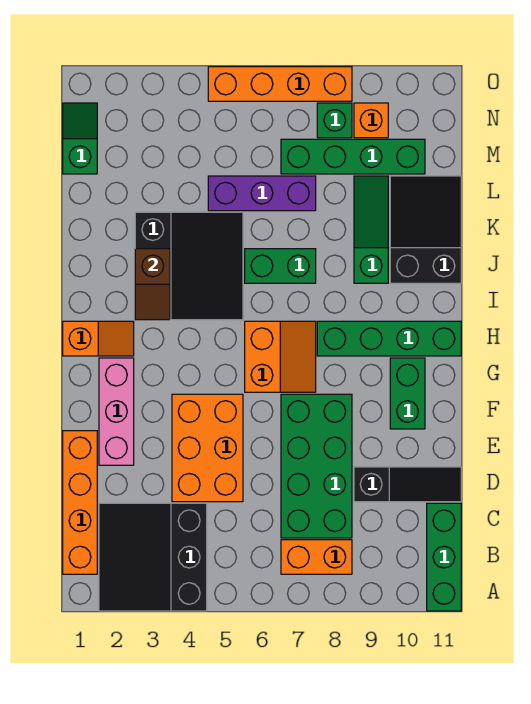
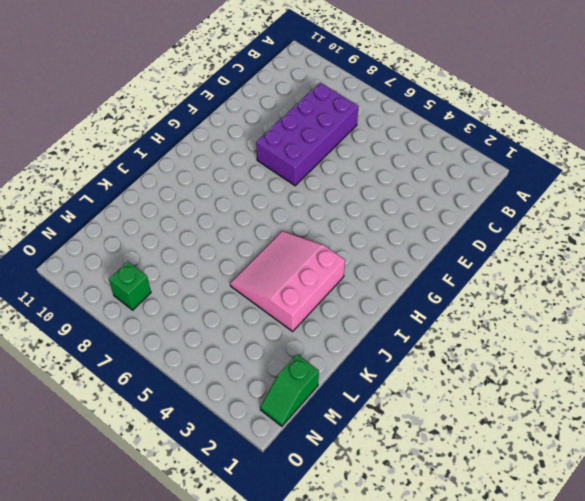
purple 2x4 brick [256,83,359,186] -> green 2x4 brick [281,394,352,538]
pink 3x3 slope [230,231,345,331] -> black 3x3 slope [135,212,243,320]
none -> black 3x3 slope [99,503,207,611]
none -> green 1x3 brick [427,503,461,611]
none -> orange 1x4 brick [63,431,97,574]

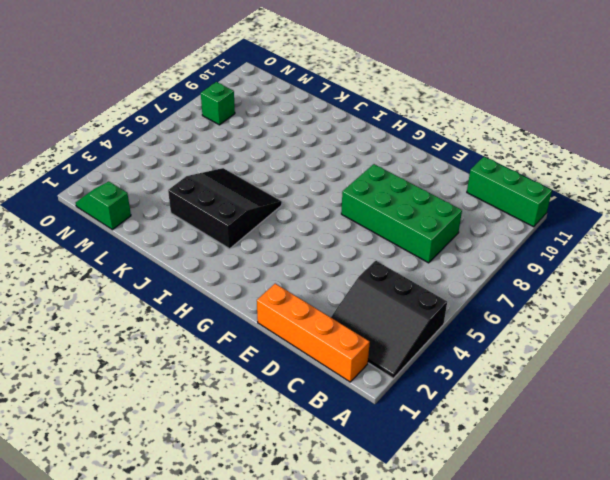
none -> orange 1x2 brick [281,540,352,574]
none -> orange 2x3 brick [172,394,243,502]
none -> black 1x3 slope [354,467,461,502]

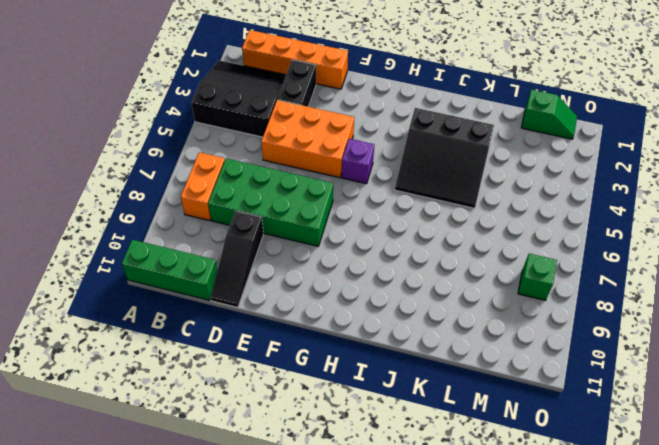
black 1x2 brick [277,60,316,107] -> none
purple 1x1 brick [341,139,374,184] -> none
none -> pink 1x3 brick [99,358,134,465]
none -> green 1x2 brick [390,358,425,429]
none -> orange 2x2 slope [245,321,316,392]

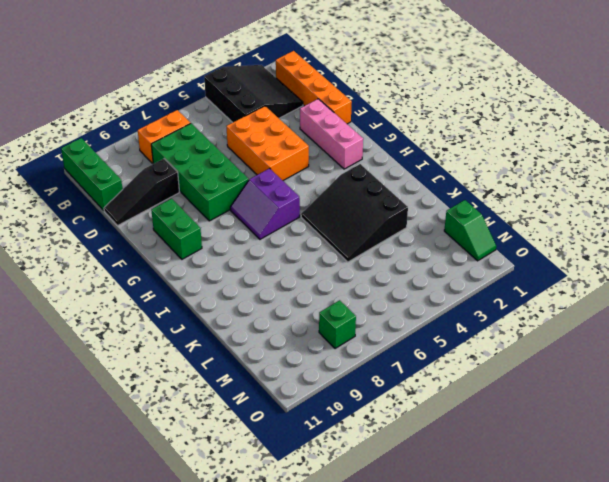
purple 2x2 slope [230,168,300,239] -> orange 2x2 slope [245,321,316,392]
none -> orange 1x2 slope [63,321,134,356]
none -> green 1x4 brick [317,321,461,356]
none -> green 1x2 brick [245,249,316,283]

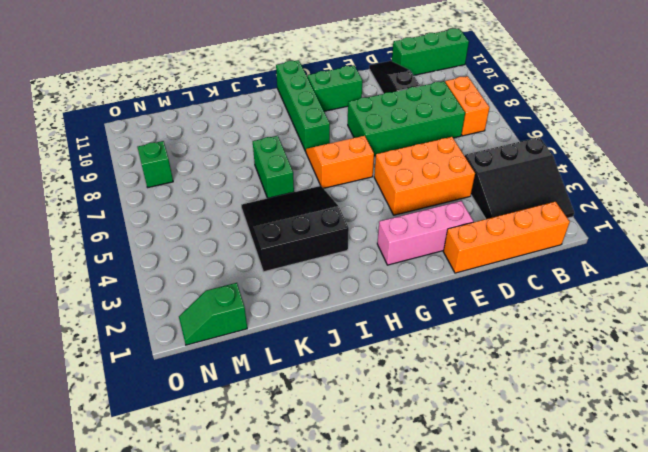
none -> orange 1x2 slope [63,321,134,356]
none -> green 1x3 slope [354,176,388,283]
none -> black 2x3 slope [390,176,461,283]

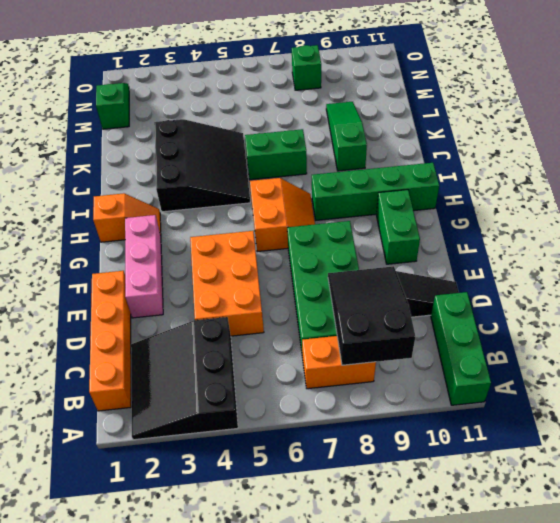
black 2x3 slope [328,266,415,365] -> black 2x3 slope moved to [390,176,461,283]
none -> purple 1x3 brick [208,176,316,211]
none -> green 1x4 brick [281,139,425,174]
none -> orange 1x1 brick [354,103,388,138]

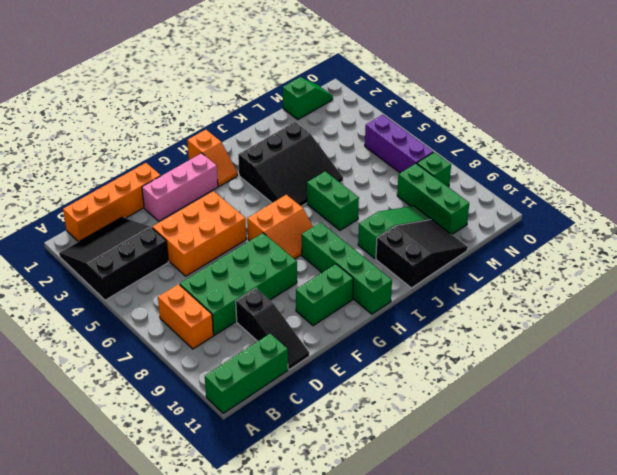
green 1x3 brick [397,164,469,234] -> green 1x4 brick [281,139,425,174]
purple 1x3 brick [365,115,433,173] -> purple 1x3 brick moved to [208,176,316,211]
none -> orange 1x1 brick [354,103,388,138]
none -> orange 1x4 brick [208,67,352,101]
none -> brown 1x2 slope [135,249,170,320]

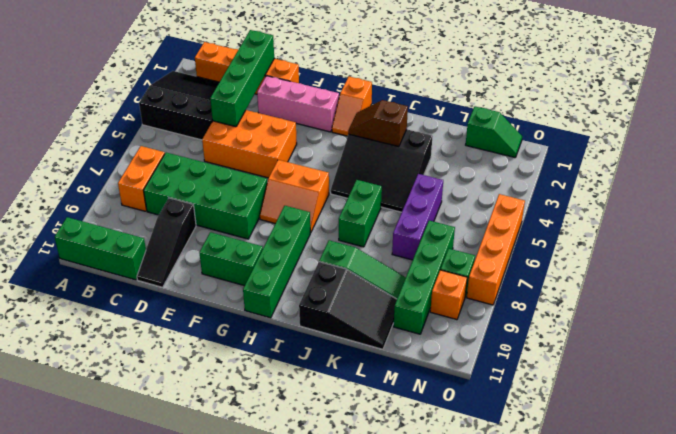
green 1x4 brick [210,30,274,127] -> none

